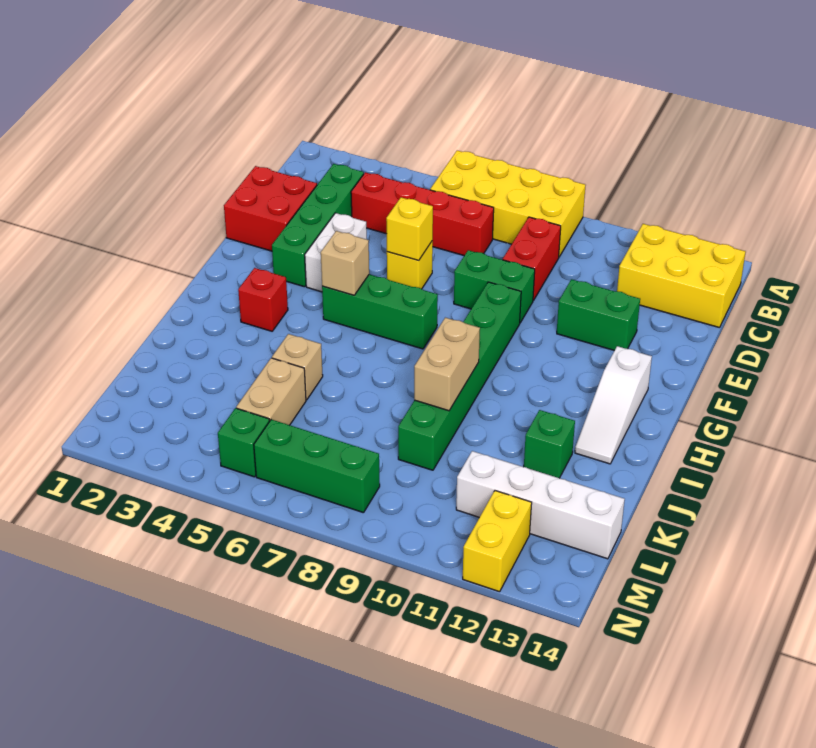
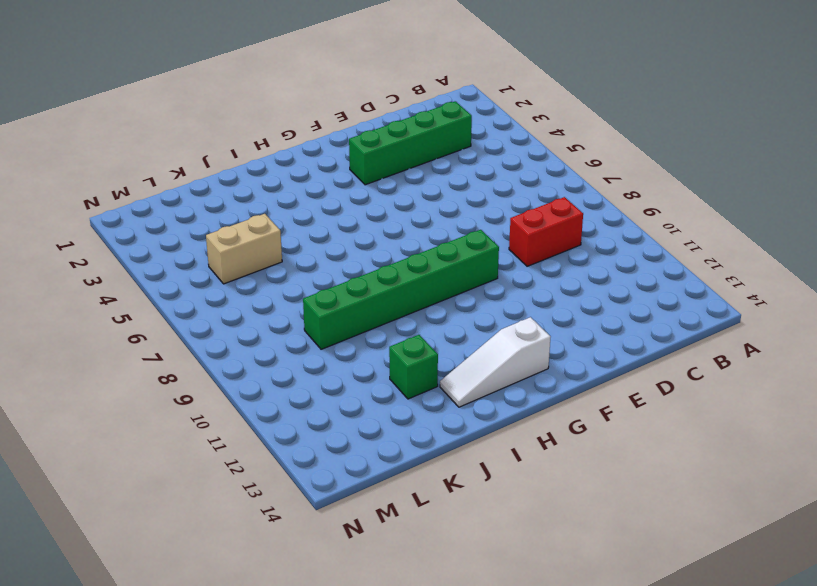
none -> yellow 2x4 brick [430,151,586,257]
none -> yellow 2x3 brick [617,224,746,328]
none -> red 1x4 brick [351,172,494,256]

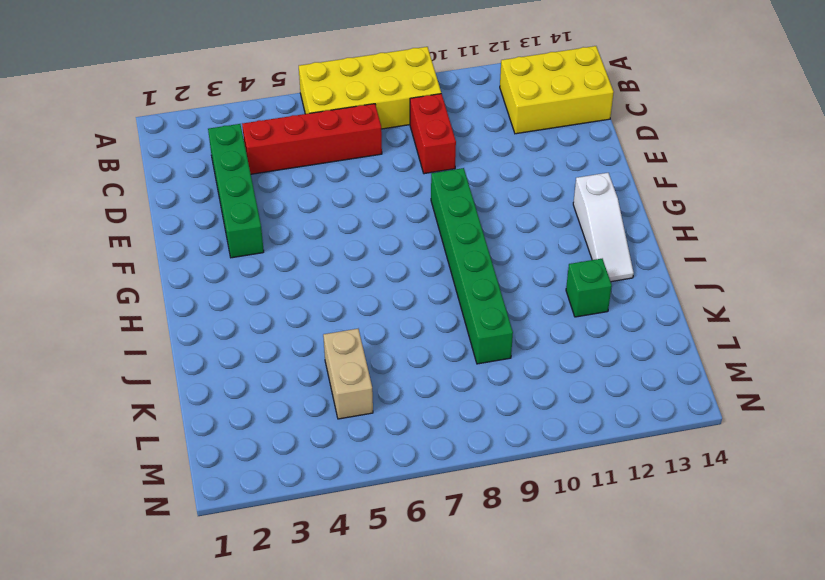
none -> red 2x2 brick [224,166,317,251]
none -> white 1x2 brick [305,213,367,292]
none -> yellow 1x1 brick [387,241,433,289]

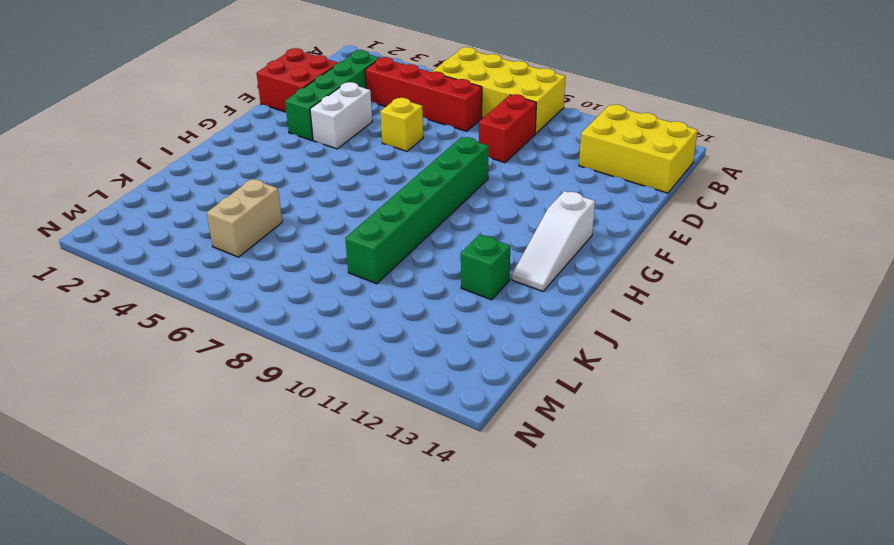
none -> green 1x2 brick [454,250,535,323]
none -> green 1x2 brick [557,279,640,351]
none -> green 1x3 brick [322,274,438,349]

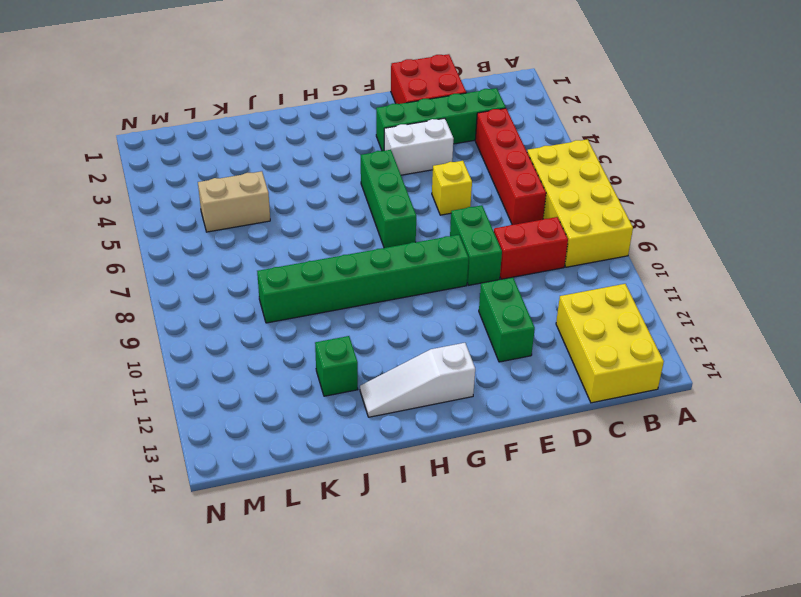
none -> red 1x1 brick [238,268,288,331]
none -> tan 1x1 brick [272,334,323,400]
none -> white 1x4 brick [456,451,625,559]

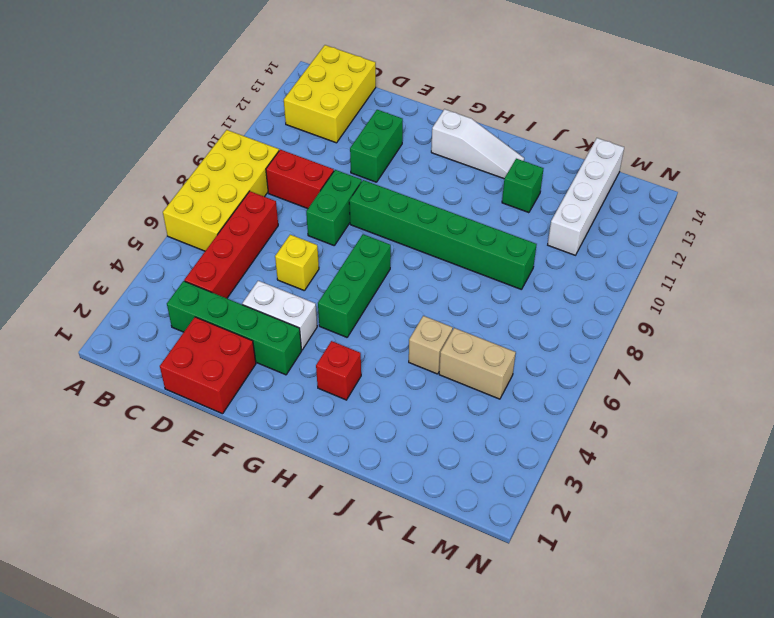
none -> green 1x1 brick [218,408,270,477]
none -> green 1x3 brick [254,419,380,513]
none -> yellow 1x2 brick [463,491,532,592]

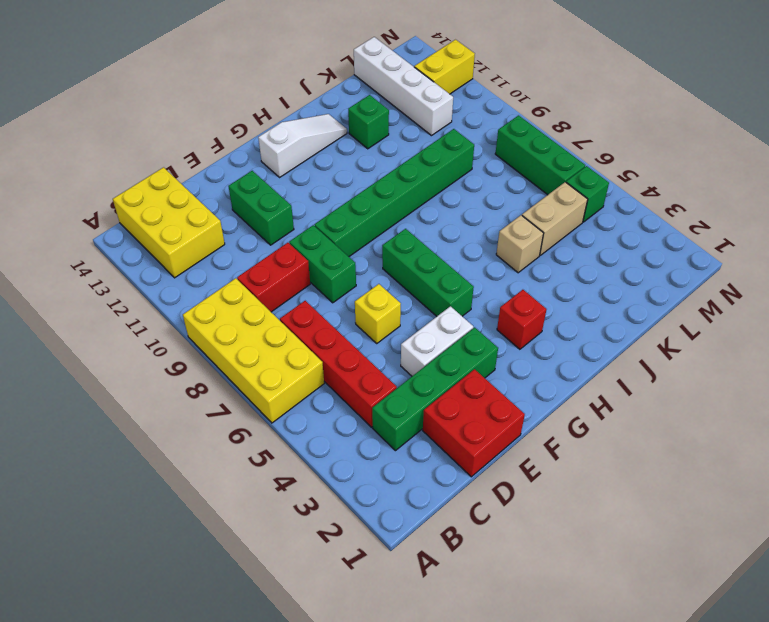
none -> yellow 1x1 brick [386,197,433,260]
none -> tan 1x1 brick [321,231,369,295]
none -> tan 1x2 brick [414,318,480,411]

